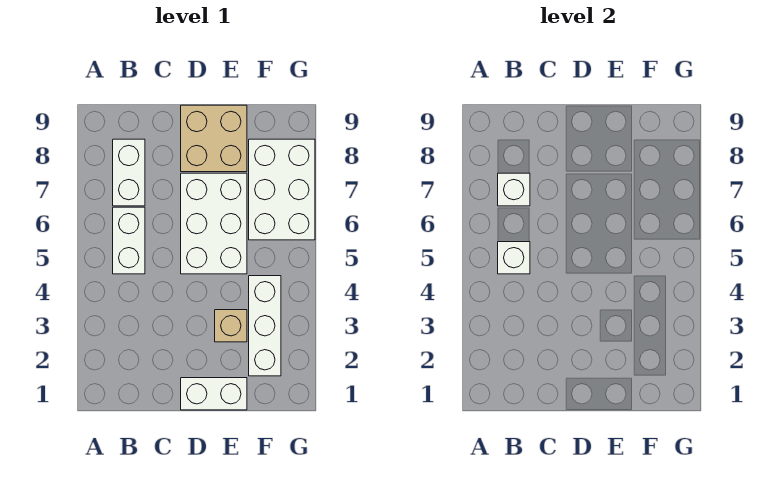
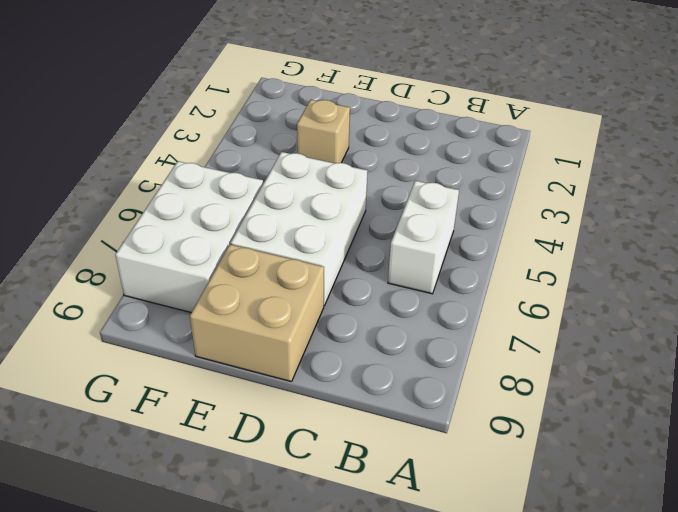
none -> white 1x2 brick [113,139,145,206]
none -> white 1x2 brick [181,378,247,410]

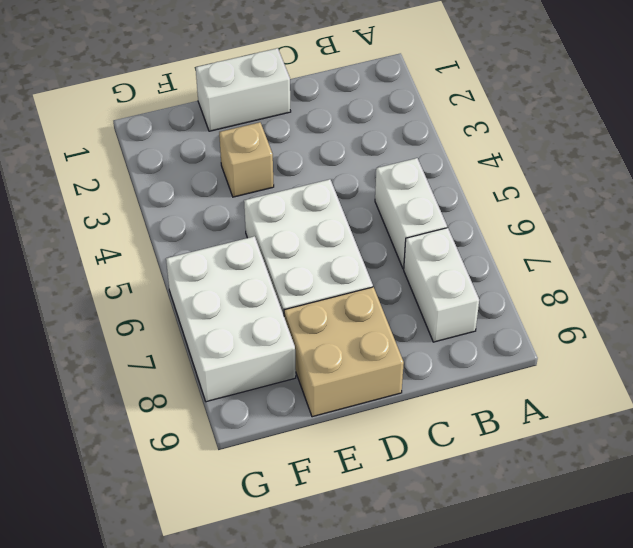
none -> white 1x3 brick [249,276,281,376]
none -> white 1x1 brick [498,242,530,274]

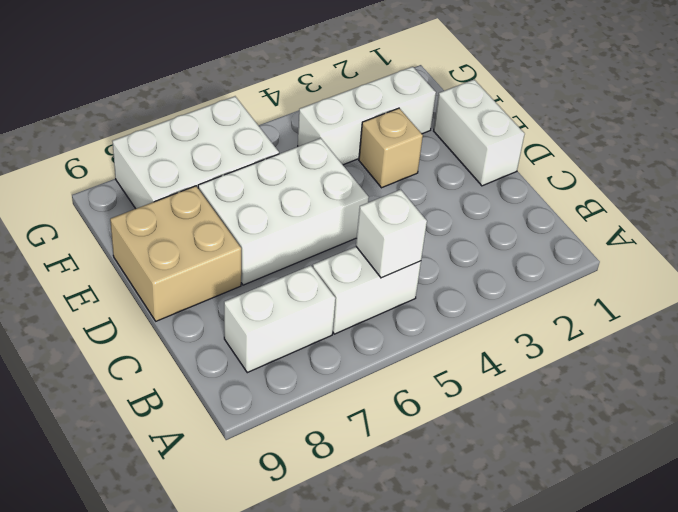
none -> white 1x1 brick [498,173,530,206]

